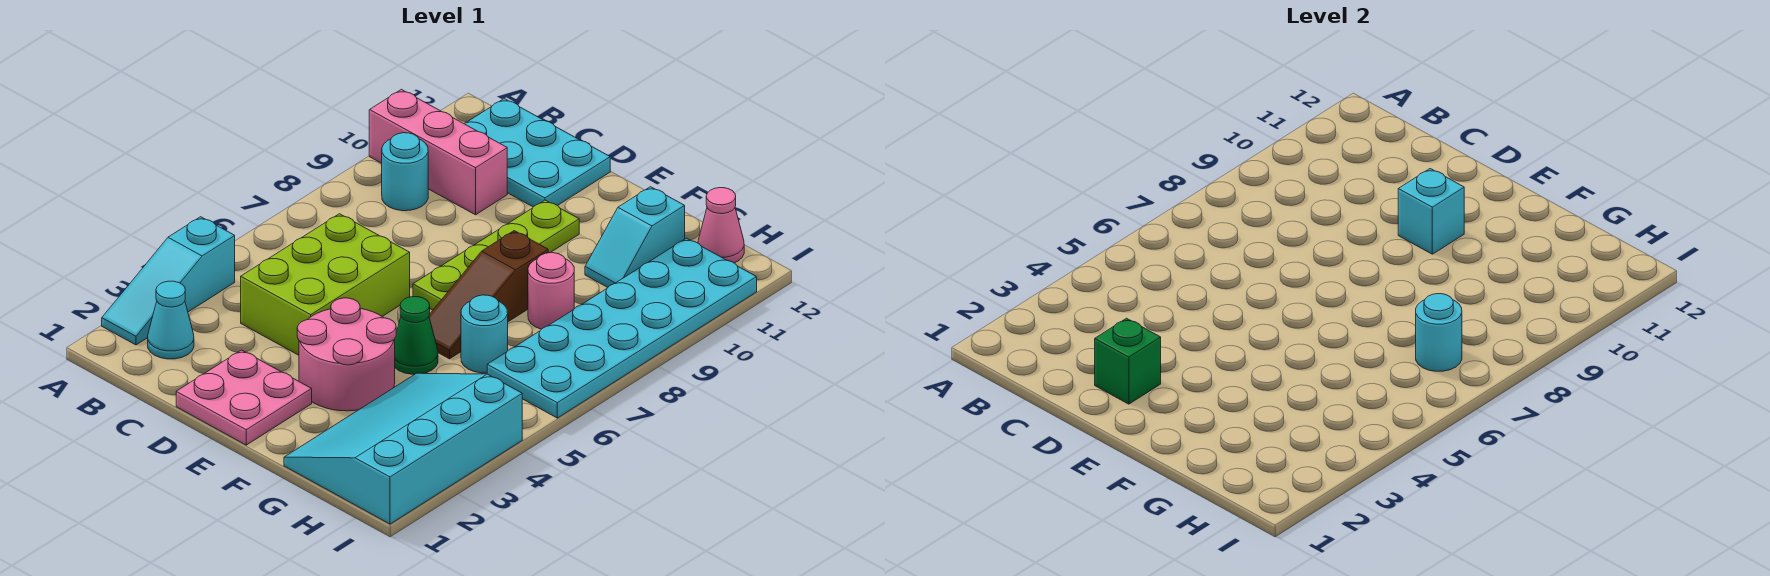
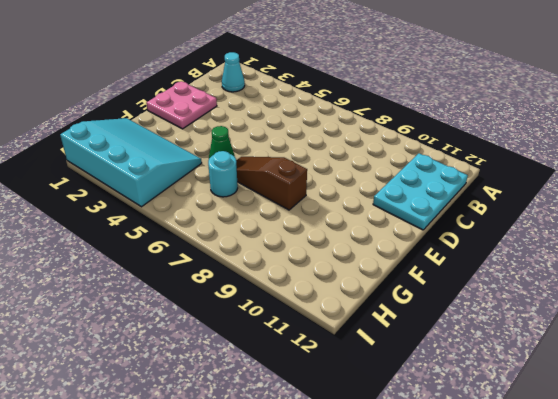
none -> cyan 1x3 slope [102,217,235,345]
none -> pink 1x3 brick [369,89,507,215]
none -> cyan 1x1 round brick [382,133,428,211]

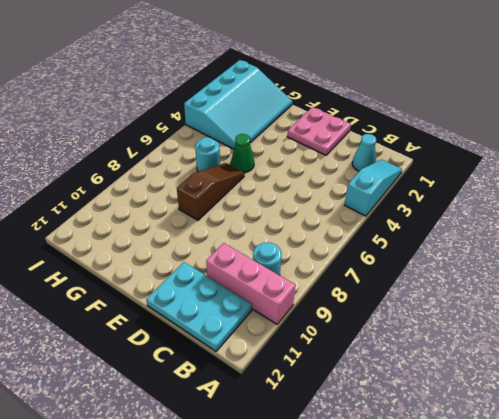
none -> lime 2x3 brick [241,214,410,355]
none -> pink 2x2 round brick [297,298,396,411]
none -> lime 1x4 plate [413,200,579,310]

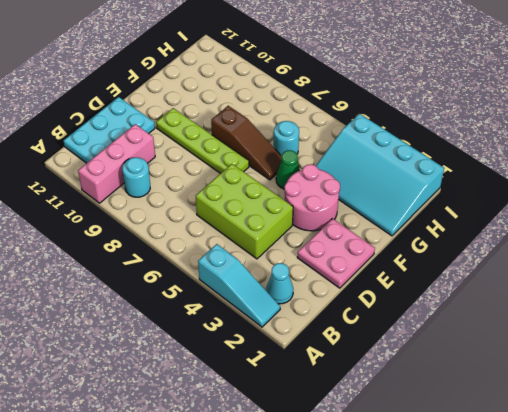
none -> pink 1x1 round brick [528,253,574,329]
none -> cyan 1x2 slope [585,187,685,287]
none -> cyan 2x6 plate [487,238,757,418]

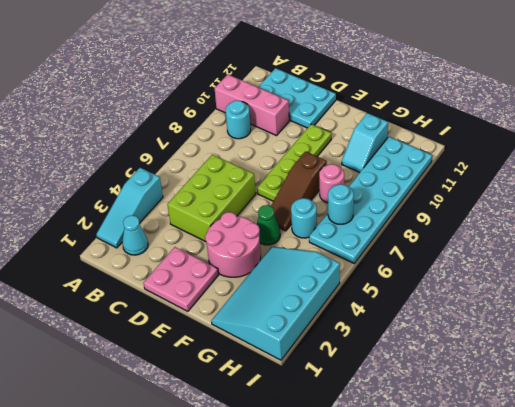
none -> pink 1x1 cone [698,188,744,263]
none -> green 1x1 brick [1095,318,1161,404]
none -> cyan 1x1 brick [1398,169,1464,254]

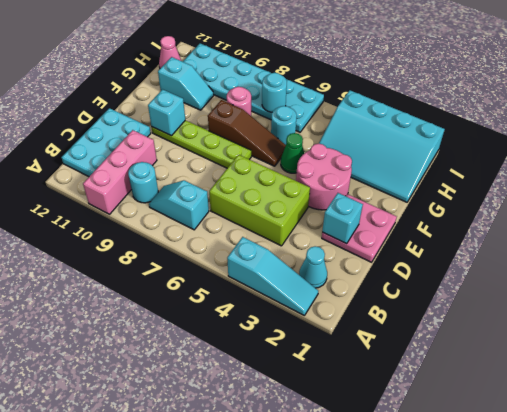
cyan 1x2 slope [149,180,209,230] -> none
cyan 1x1 brick [322,193,363,244] -> green 1x1 brick [1095,318,1161,404]

